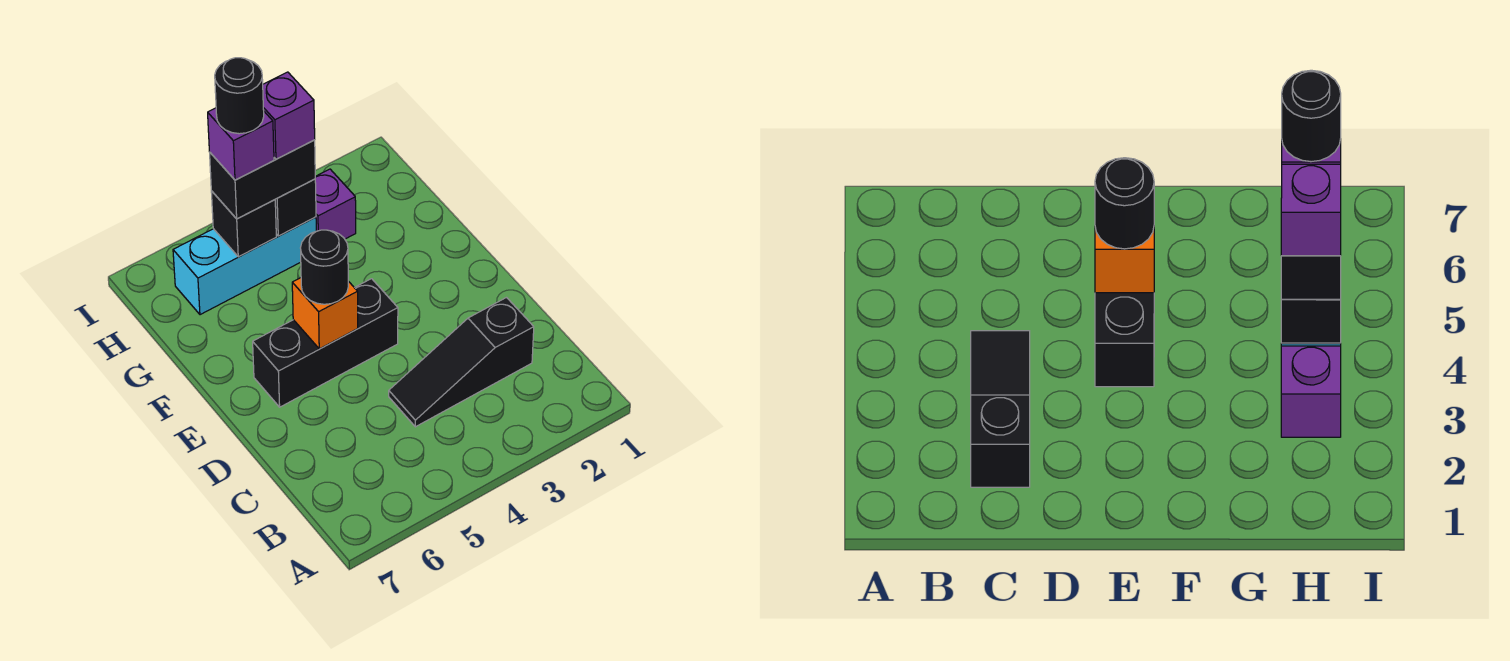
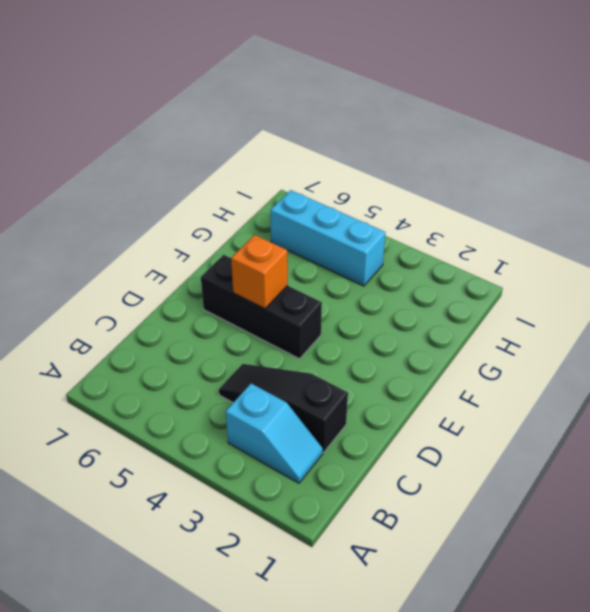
cyan 1x2 slope [226,384,323,483] -> none
none -> purple 1x1 brick [315,169,356,239]
none -> black 1x1 brick [275,179,316,236]
none -> black 1x1 brick [211,191,276,257]

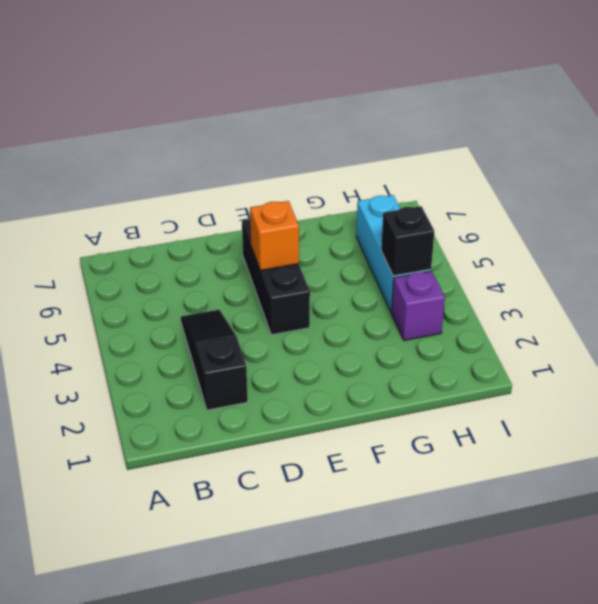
none -> black 1x1 brick [211,191,276,257]
none -> black 1x1 round brick [301,230,348,304]
none -> black 1x2 brick [210,140,315,219]

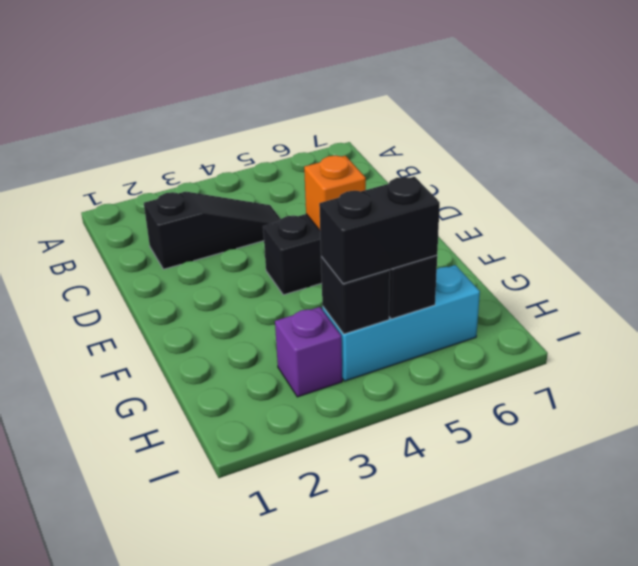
none -> black 1x1 round brick [301,230,348,304]
none -> purple 1x1 brick [263,72,315,159]
none -> purple 1x1 brick [208,108,274,180]

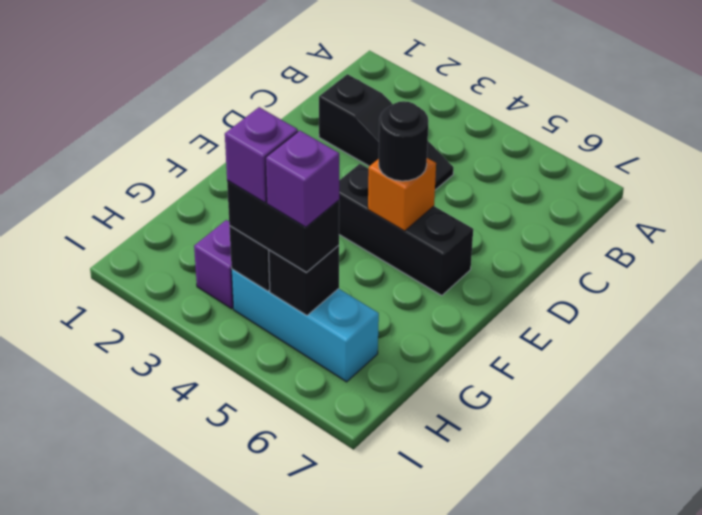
none -> black 1x1 round brick [215,58,264,134]

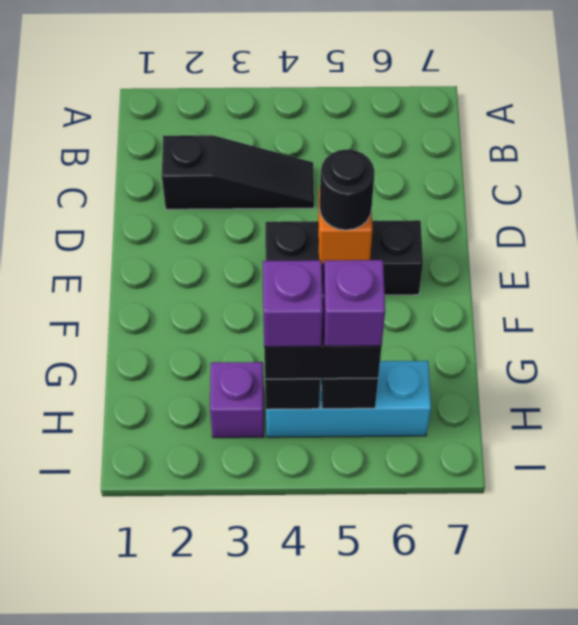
none -> black 1x1 round brick [215,58,264,134]

